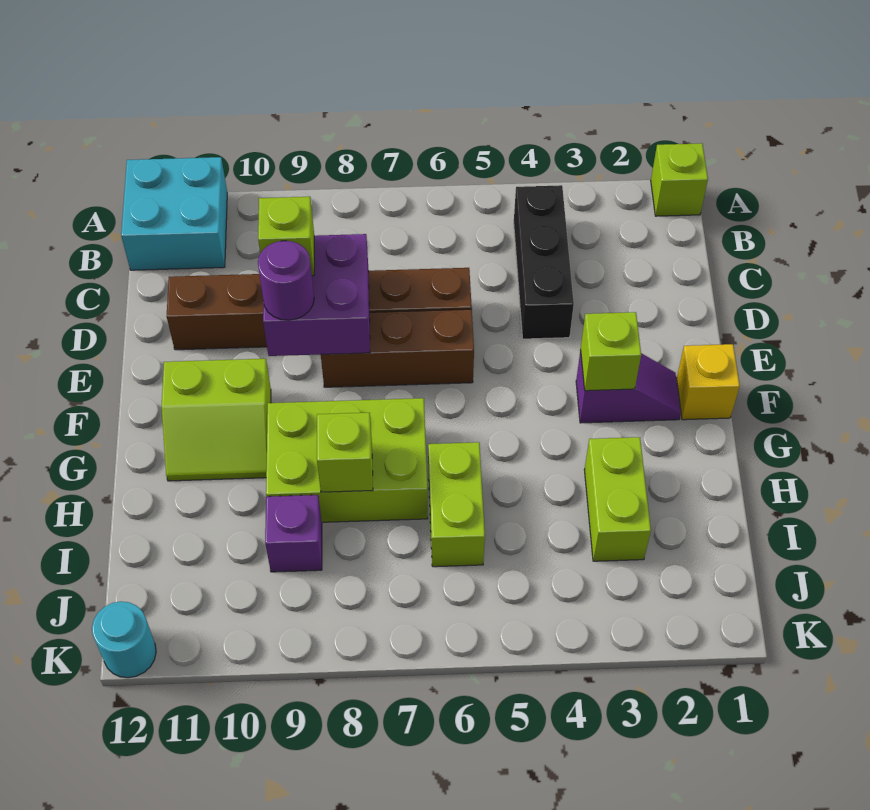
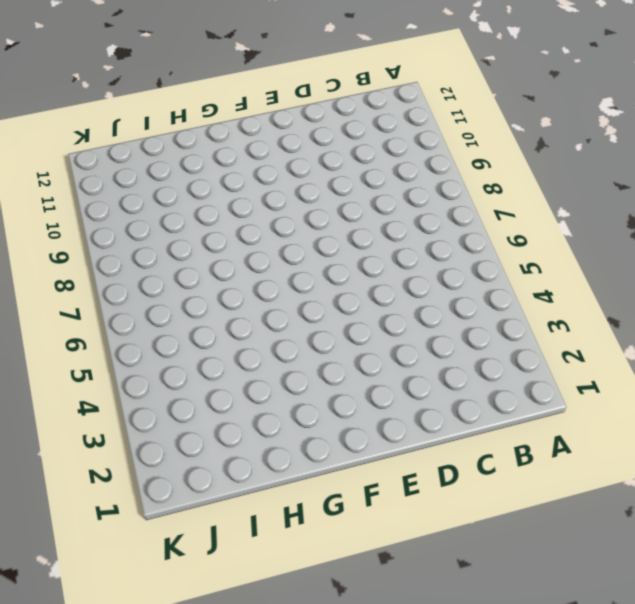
none -> lime 1x1 brick [651,143,708,216]
none -> cyan 2x2 brick [121,157,227,270]
none -> black 1x3 brick [514,185,574,339]

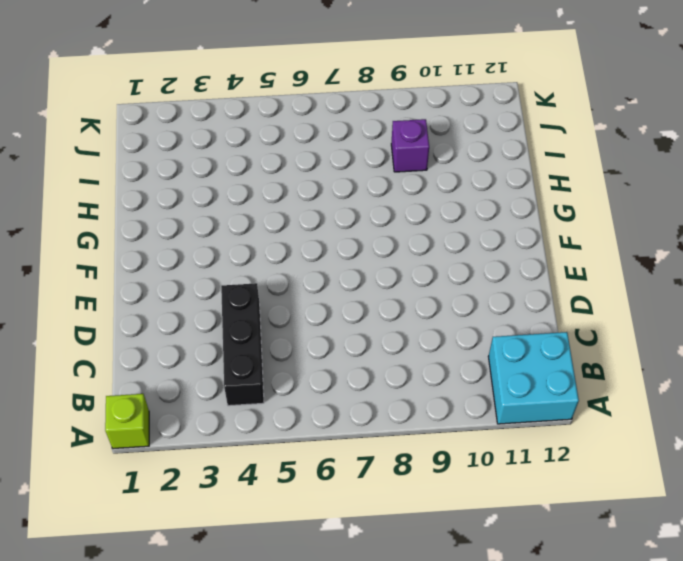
none -> brown 1x6 brick [167,268,472,350]
none -> brown 1x3 brick [321,309,474,387]
none -> yellow 1x1 brick [677,344,740,420]

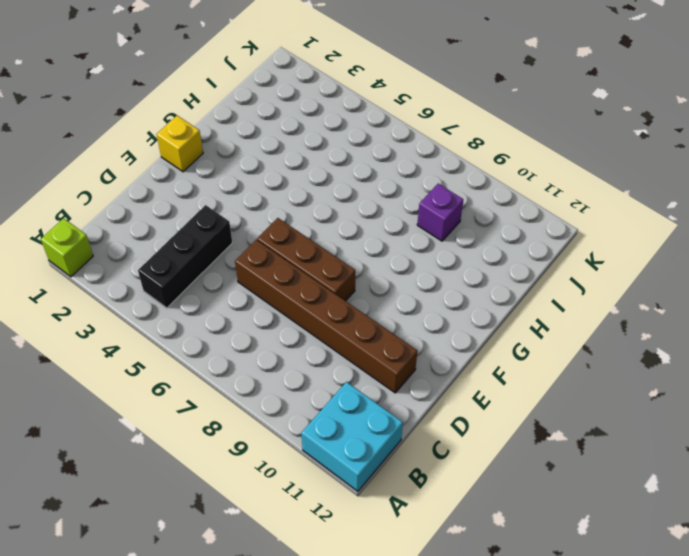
none -> purple 1x2 slope [576,349,681,423]
none -> lime 2x2 slope [162,359,271,481]
none -> lime 2x3 brick [266,398,428,522]

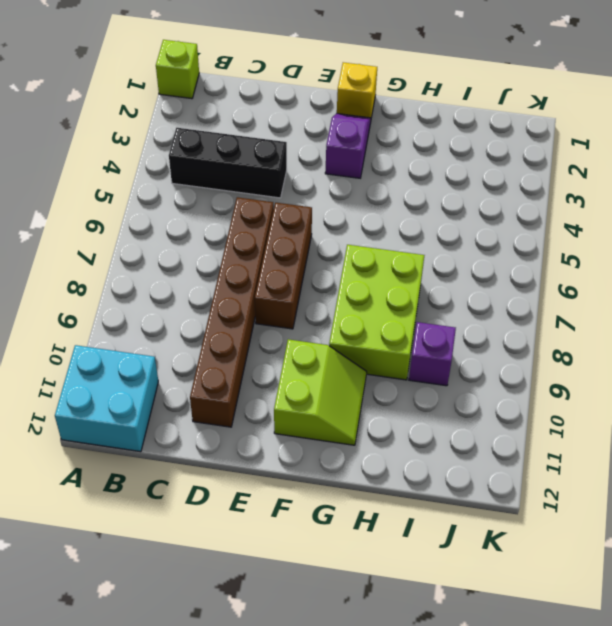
none -> lime 1x2 brick [584,437,651,561]
none -> lime 1x2 brick [428,442,485,567]
none -> cyan 1x1 round brick [92,602,156,678]

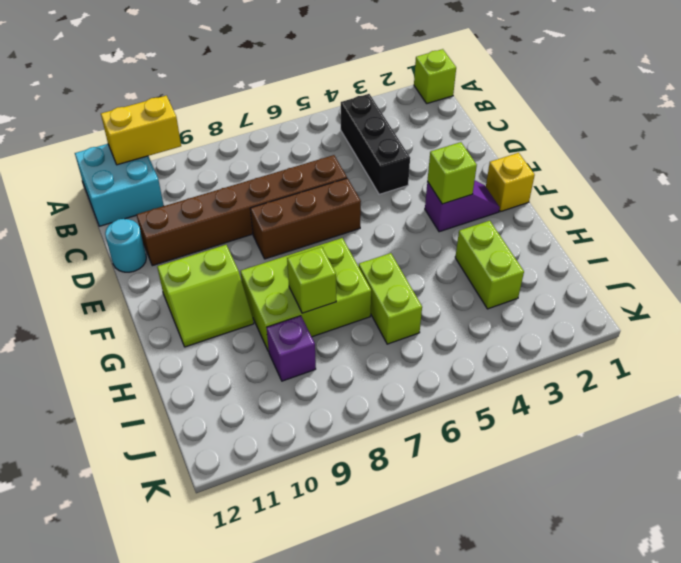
yellow 1x2 brick [101,96,181,165] -> none
cyan 1x1 round brick [105,219,146,272] -> cyan 1x1 round brick moved to [92,602,156,678]
none -> purple 2x2 brick [263,234,370,356]
none -> lime 1x1 brick [258,197,314,276]
none -> purple 1x1 round brick [258,241,314,320]

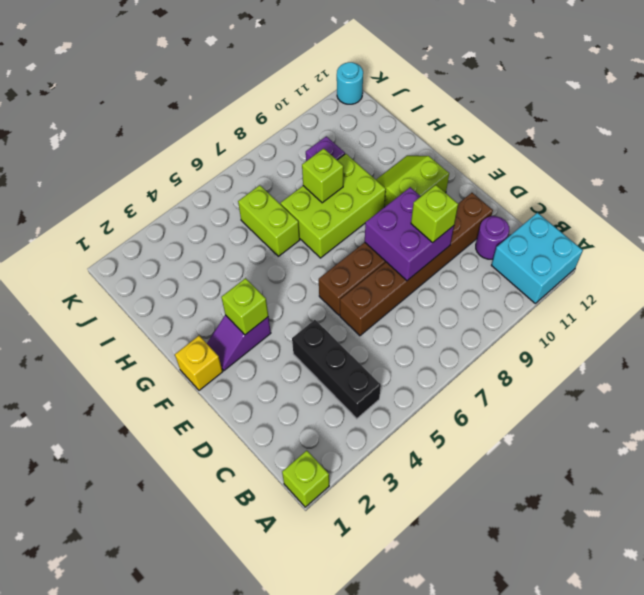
purple 1x1 round brick [476,216,509,259] -> purple 1x1 round brick moved to [258,241,314,320]
none -> lime 1x2 brick [584,437,651,561]

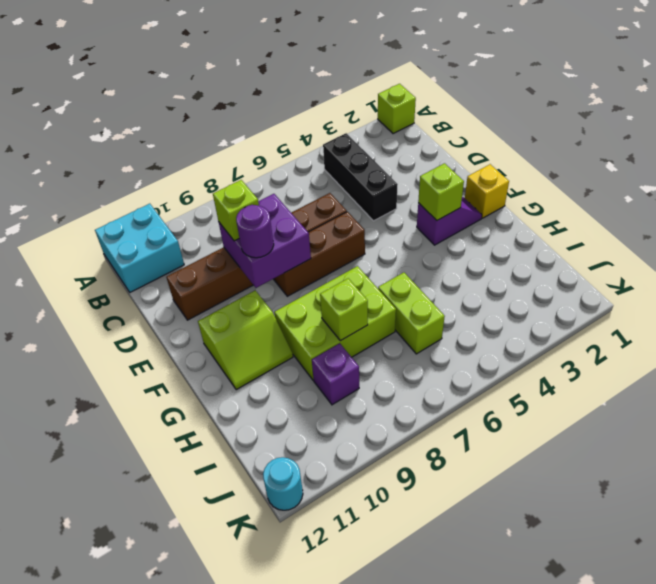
none -> lime 1x2 brick [584,437,651,561]

